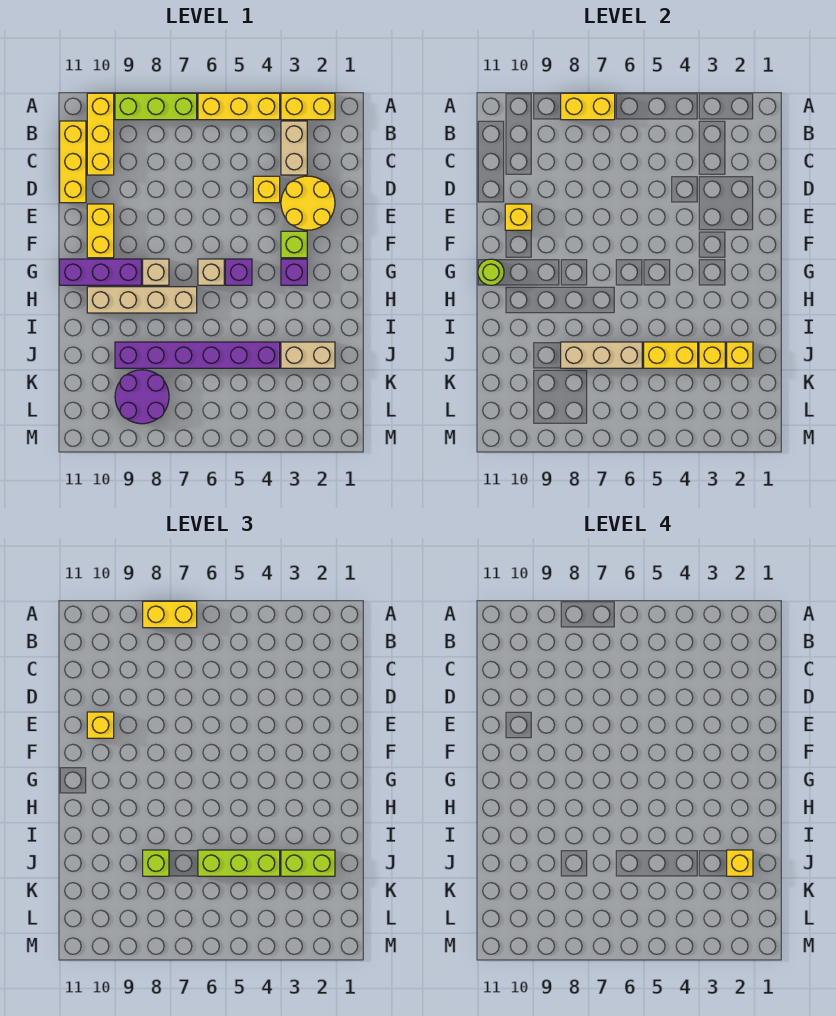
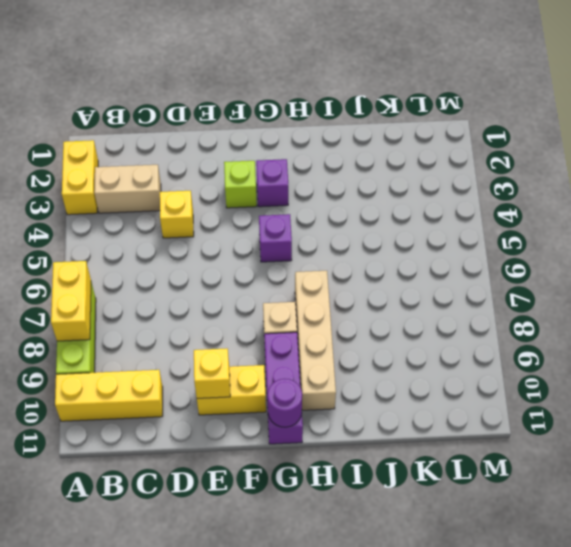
purple 1x1 round brick [267,379,302,427] -> lime 1x1 round brick [478,259,504,285]
none -> yellow 1x3 brick [198,93,280,120]
none -> yellow 1x3 brick [60,121,86,203]
none -> yellow 2x2 round brick [281,176,335,230]
none -> tan 1x1 brick [198,259,224,285]

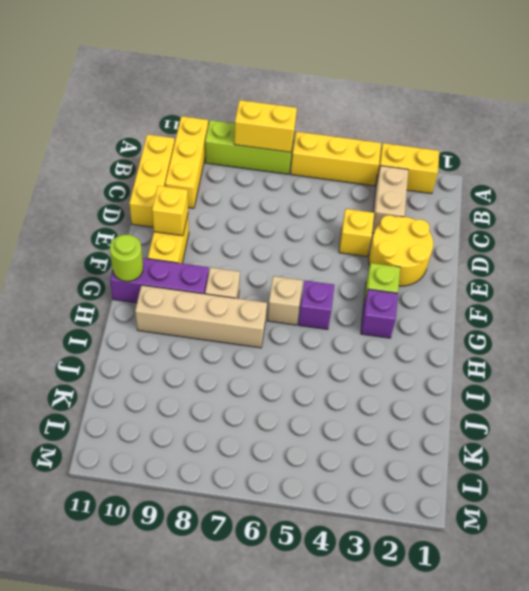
none -> tan 1x2 brick [281,342,335,368]
none -> purple 1x6 brick [115,342,280,368]
none -> purple 2x2 round brick [115,370,169,424]
none -> yellow 1x1 brick [727,342,753,368]

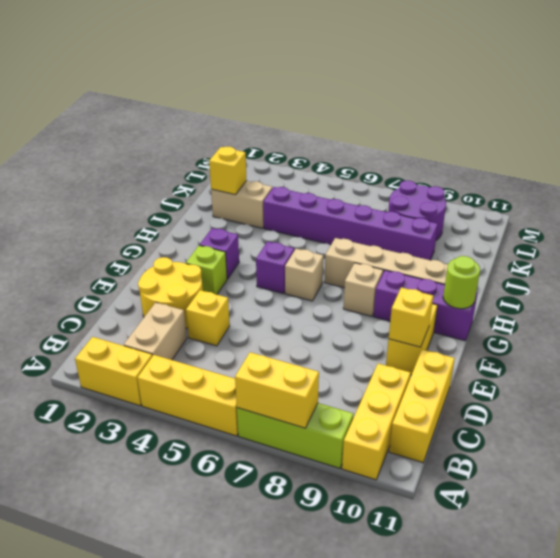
none -> yellow 1x1 brick [699,342,725,368]
none -> yellow 1x2 brick [644,342,698,368]
none -> tan 1x3 brick [561,342,642,368]
none -> yellow 1x2 brick [143,601,197,628]

